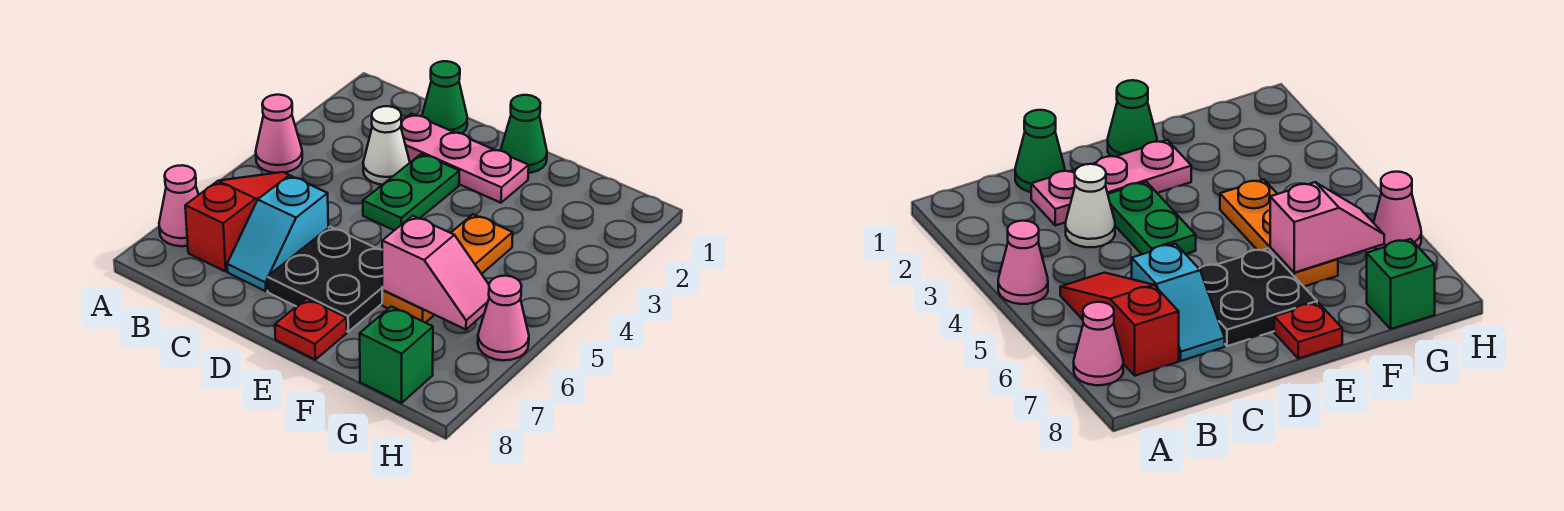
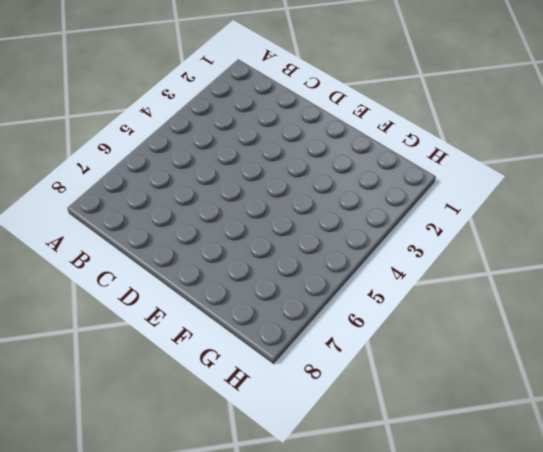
none -> pink 1x1 cone [256,95,302,173]
none -> pink 1x1 cone [159,165,199,246]
none -> red 1x3 slope [185,172,289,271]

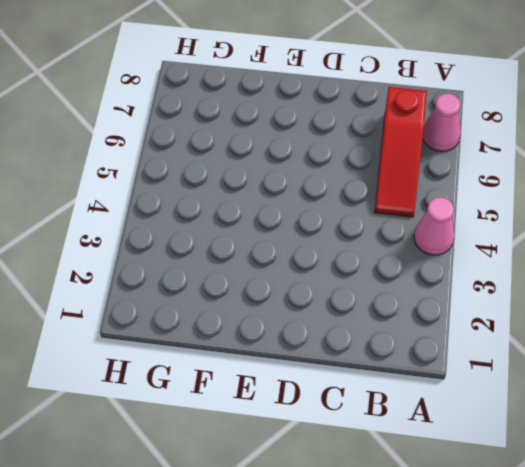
none -> green 1x1 cone [422,61,467,134]
none -> pink 1x3 plate [401,114,529,203]
none -> white 1x1 cone [363,106,410,185]

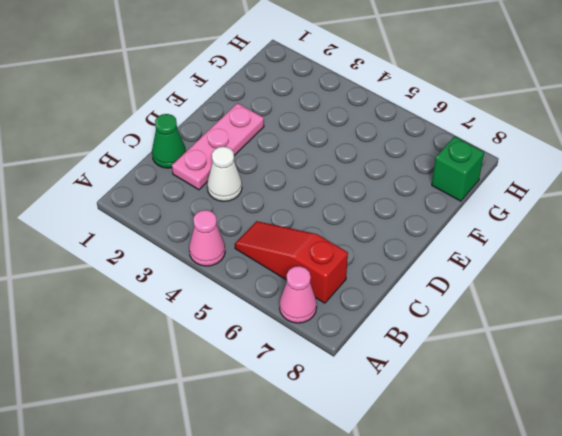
none -> cyan 1x2 slope [227,175,328,291]
none -> green 1x2 plate [363,154,459,230]
none -> black 2x2 plate [267,227,382,332]

